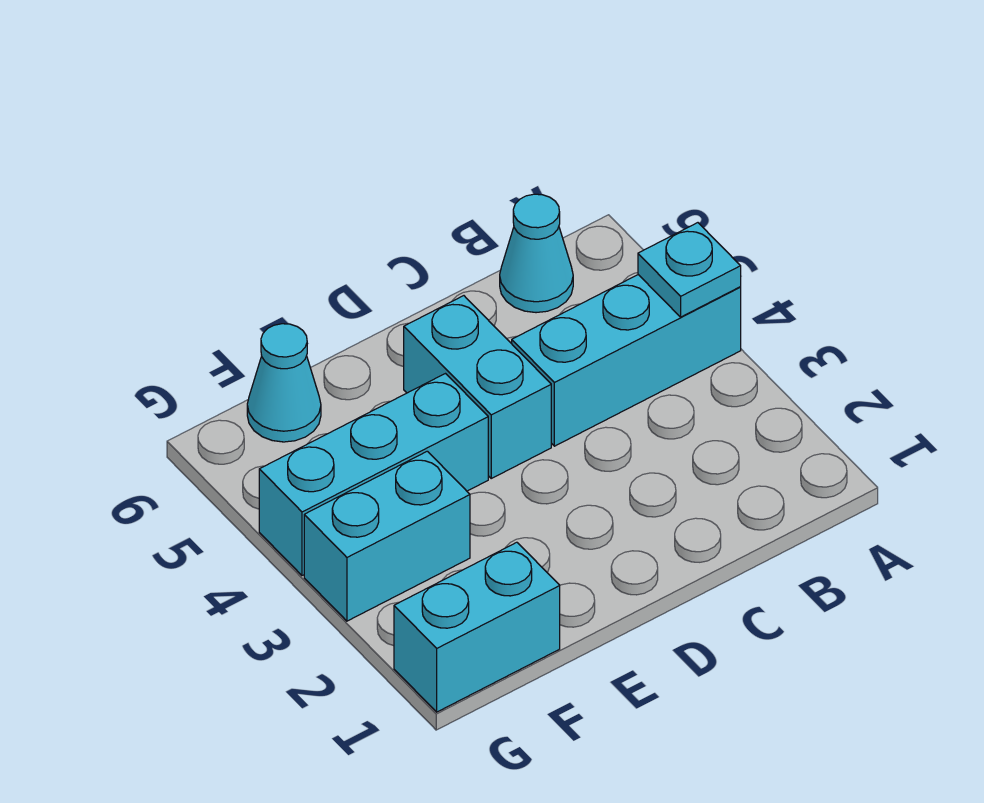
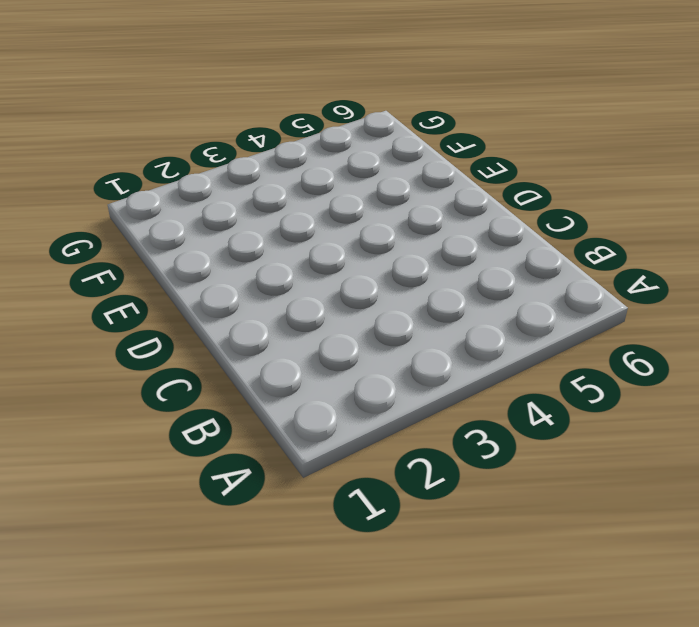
none -> cyan 1x3 brick [512,275,741,446]
none -> cyan 1x1 cone [500,194,573,313]

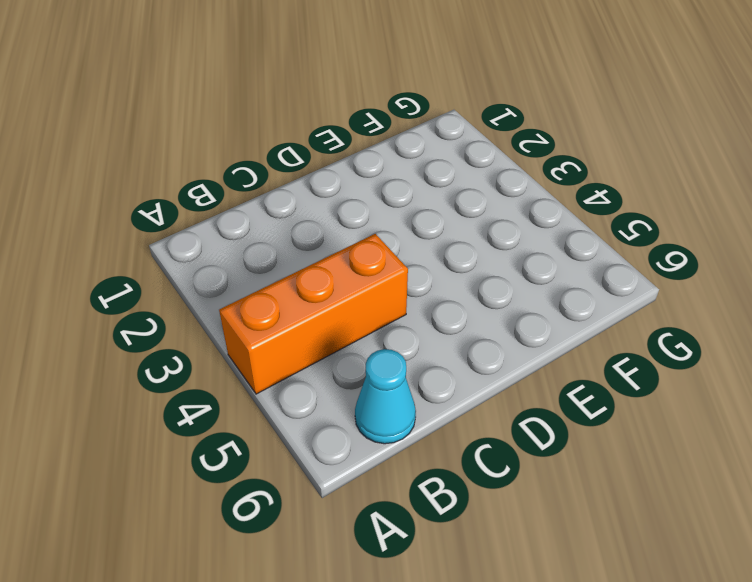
orange 1x3 brick [219,234,408,394] -> cyan 1x3 brick [512,275,741,446]
none -> cyan 1x2 brick [404,296,551,478]
none -> cyan 1x3 brick [259,374,488,576]

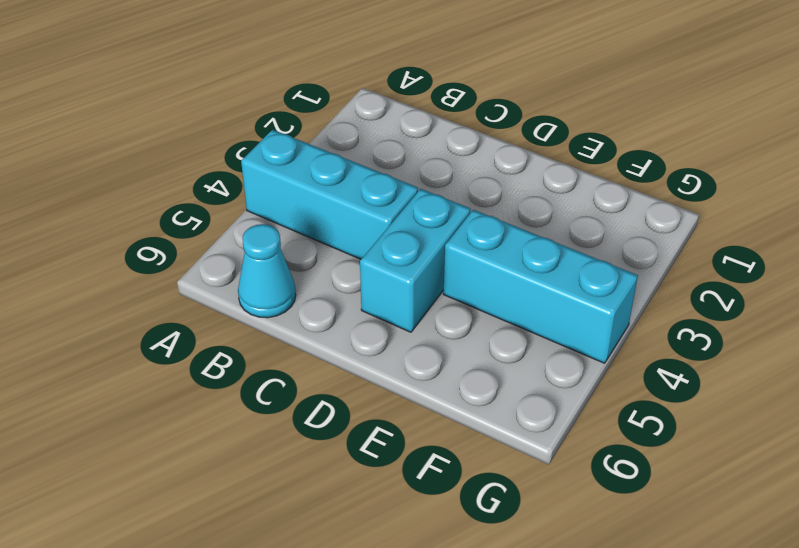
none -> cyan 1x2 brick [394,542,560,712]
none -> cyan 1x2 brick [304,451,470,621]

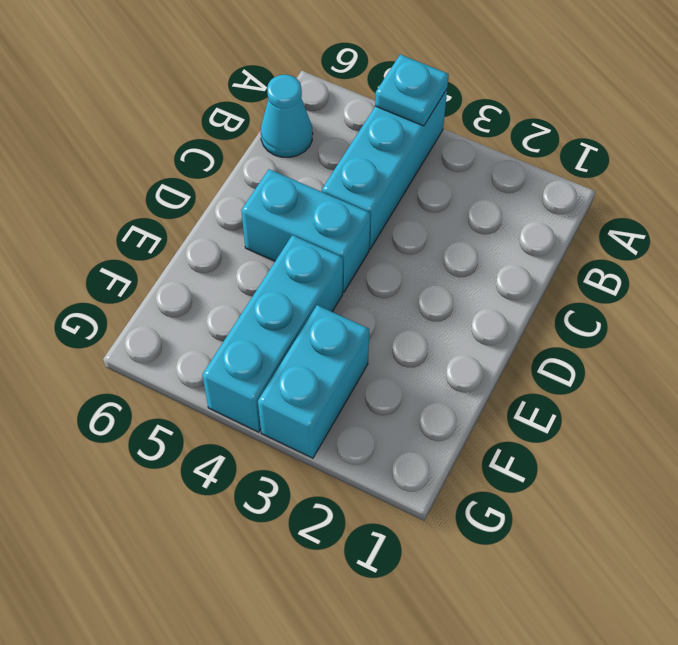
none -> cyan 1x2 brick [394,542,560,712]
none -> cyan 1x1 cone [247,324,321,442]

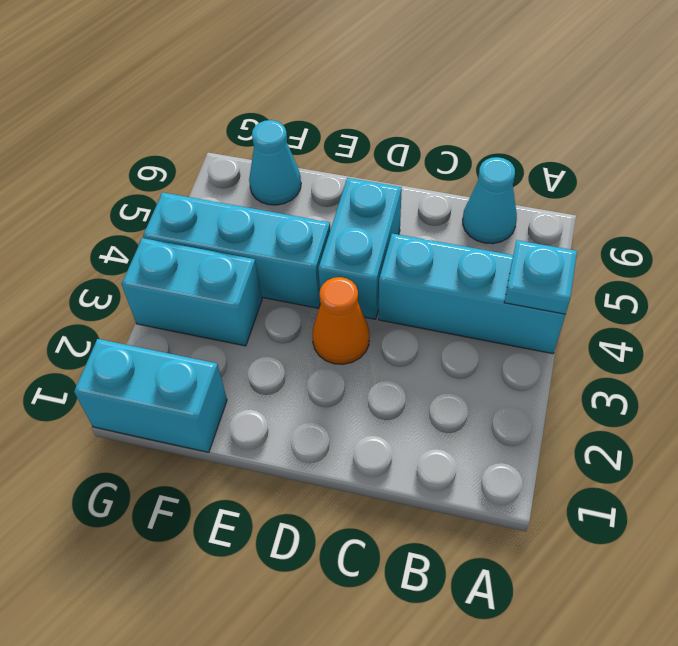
orange 1x1 cone [312,277,369,364] -> none

